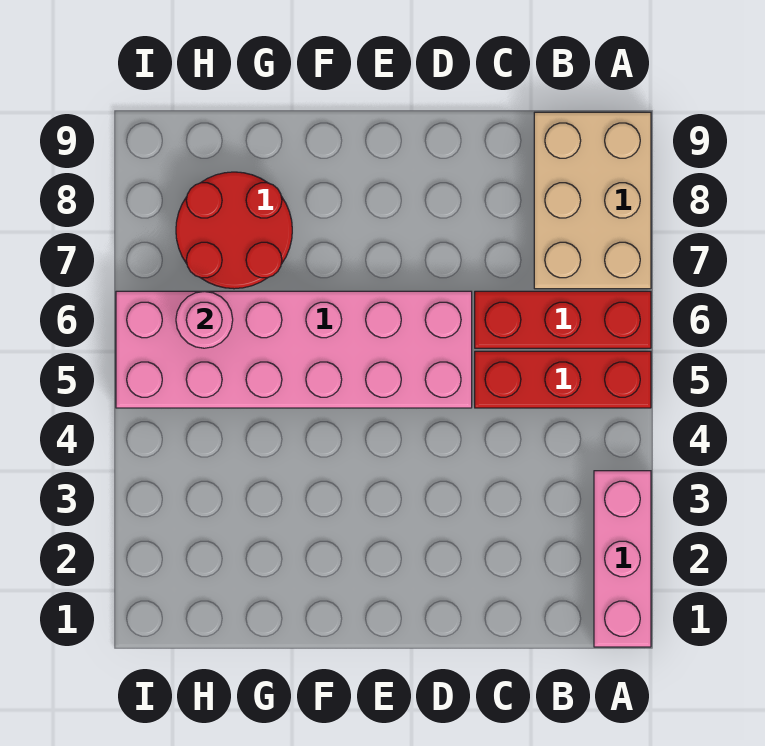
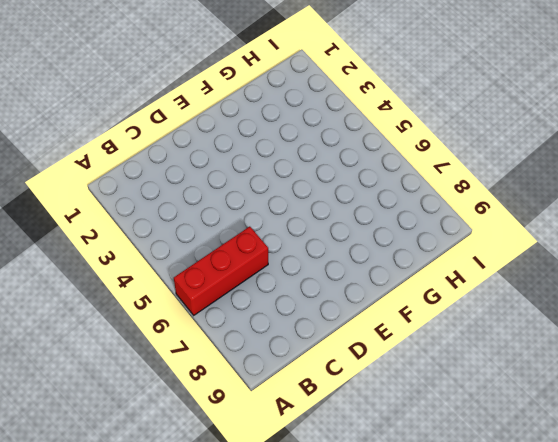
none -> pink 1x3 brick [594,471,651,647]
none -> red 1x3 brick [475,351,651,408]

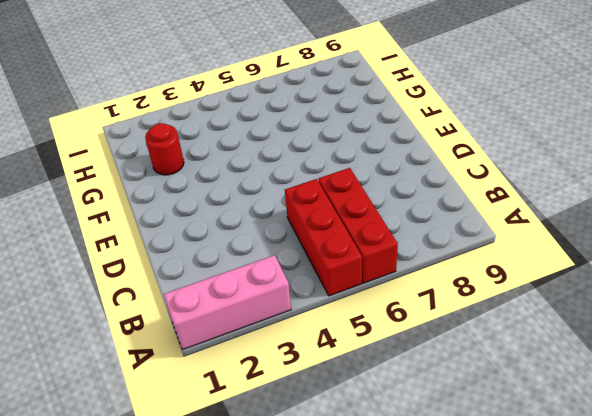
red 1x1 round brick [145,123,184,175] -> none
none -> tan 2x3 brick [534,112,651,289]
none -> pink 2x6 brick [116,291,472,408]

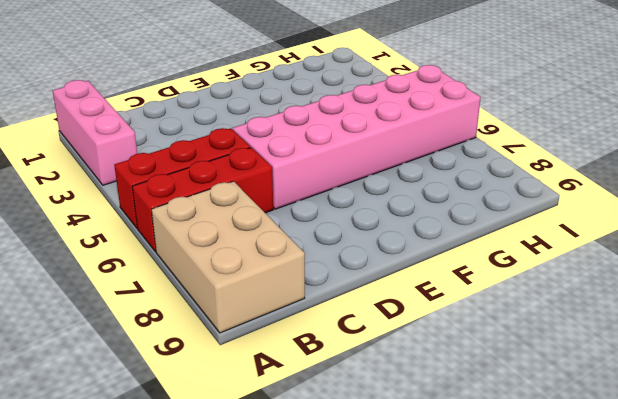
none -> red 2x2 round brick [176,172,292,289]
none -> pink 1x1 round brick [176,291,233,348]

